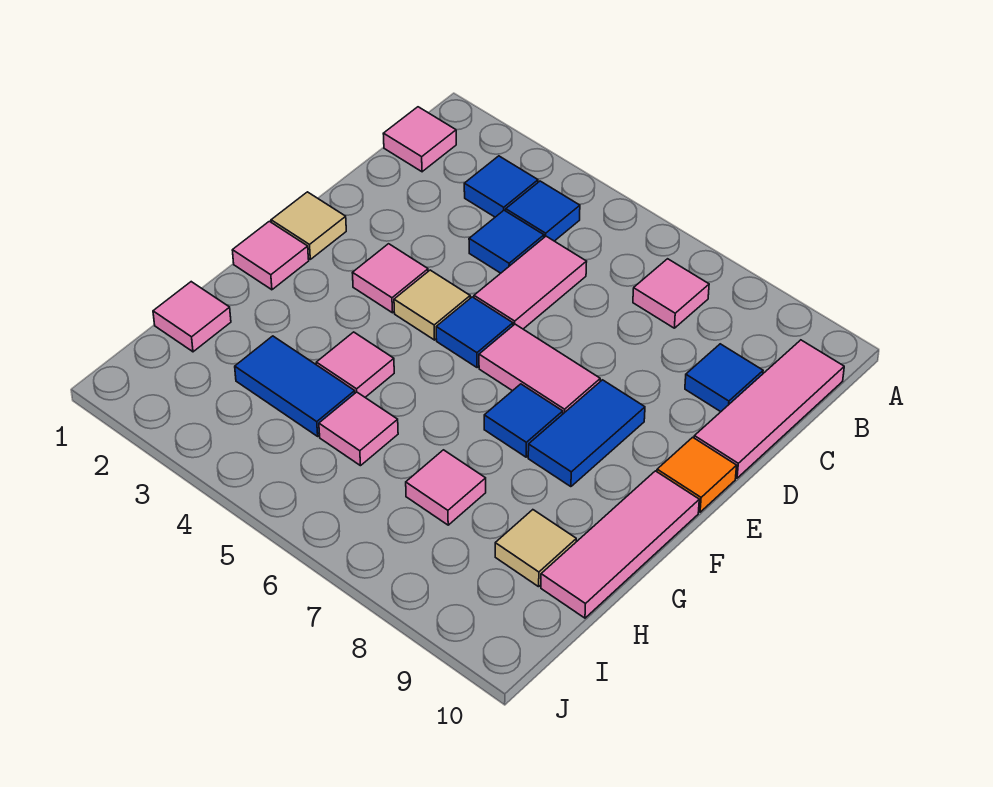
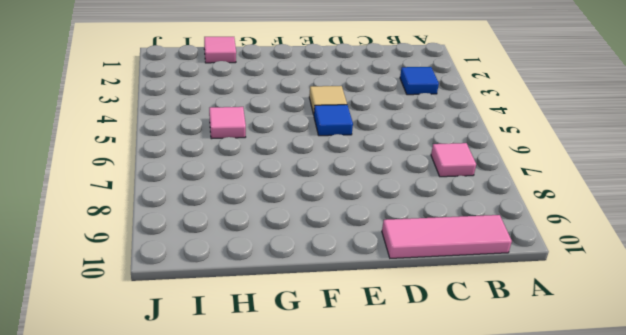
none -> pink 1x1 tile [383,107,456,172]
none -> blue 1x1 tile [506,181,580,241]
none -> blue 1x1 tile [469,210,544,273]

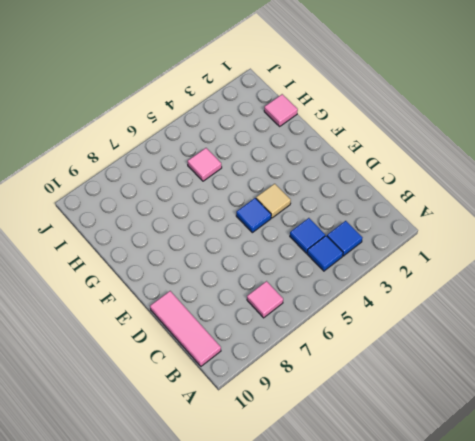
none -> pink 1x1 tile [383,107,456,172]
none -> pink 1x2 tile [474,236,587,329]
none -> blue 1x1 tile [685,344,763,412]

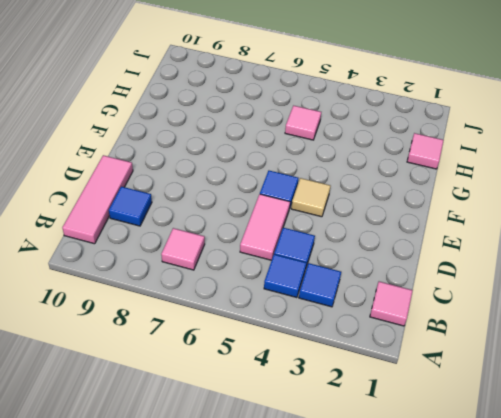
none -> tan 1x1 tile [271,192,346,259]
none -> pink 1x1 tile [353,244,428,313]
none -> pink 1x2 tile [479,324,600,414]

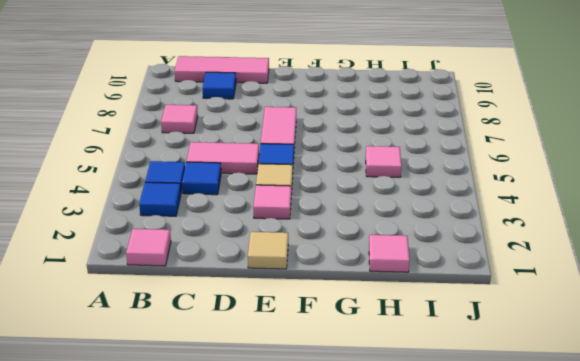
none -> blue 1x2 tile [528,380,645,487]
none -> orange 1x1 tile [657,437,737,512]
none -> pink 1x1 tile [232,221,309,290]

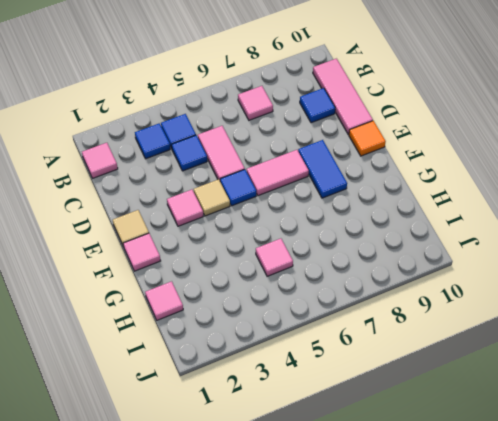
none -> blue 1x1 tile [484,384,563,457]
none -> pink 1x3 tile [541,471,699,618]
none -> pink 1x1 tile [316,332,394,397]

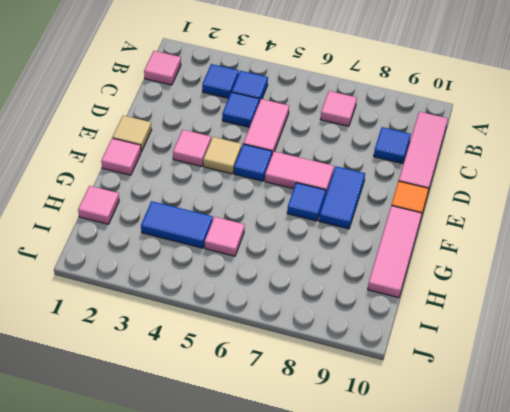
none -> pink 1x1 tile [316,332,394,397]
none -> pink 1x1 tile [406,450,486,525]
none -> tan 1x1 tile [495,510,576,587]

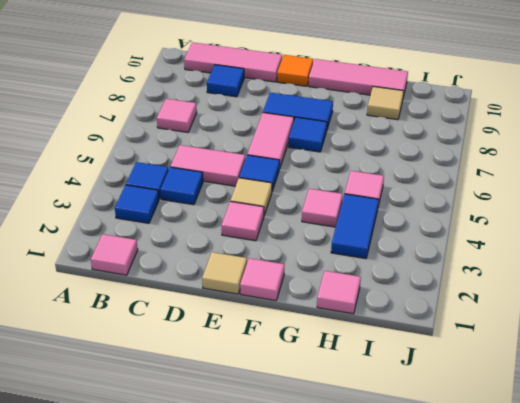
none -> pink 1x1 tile [406,450,486,525]

